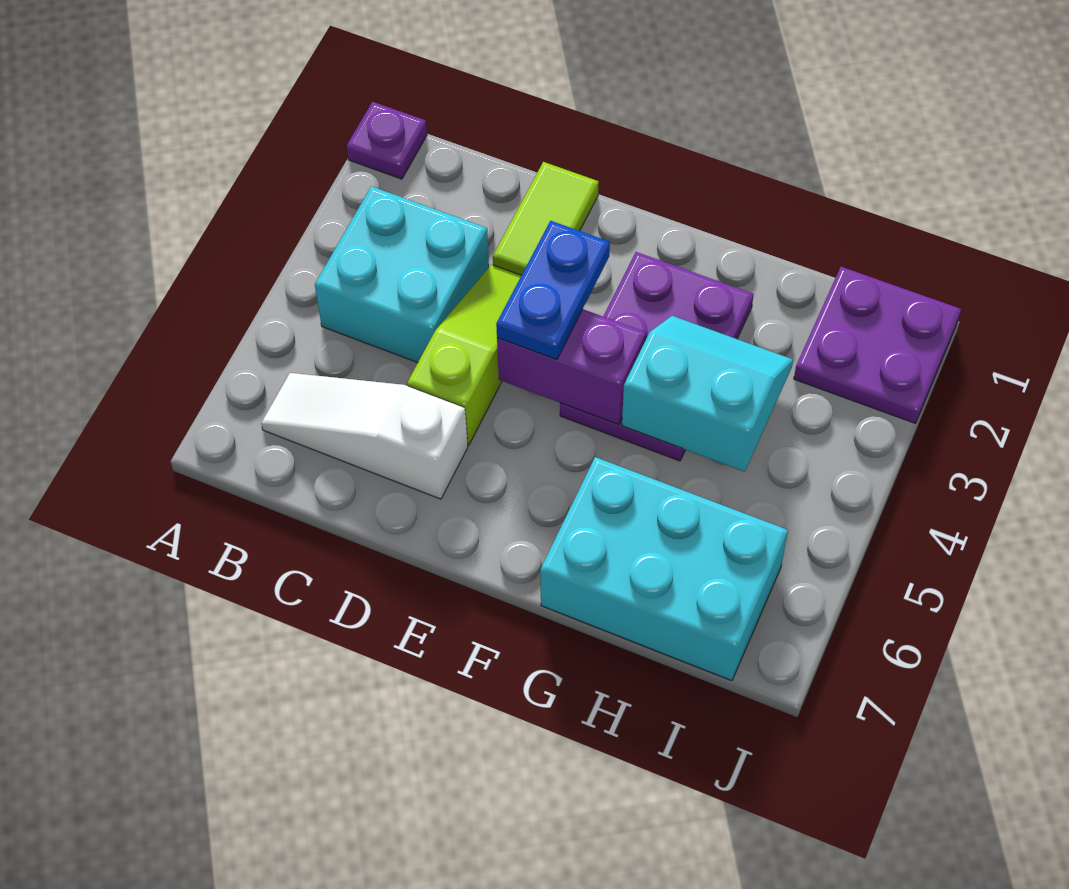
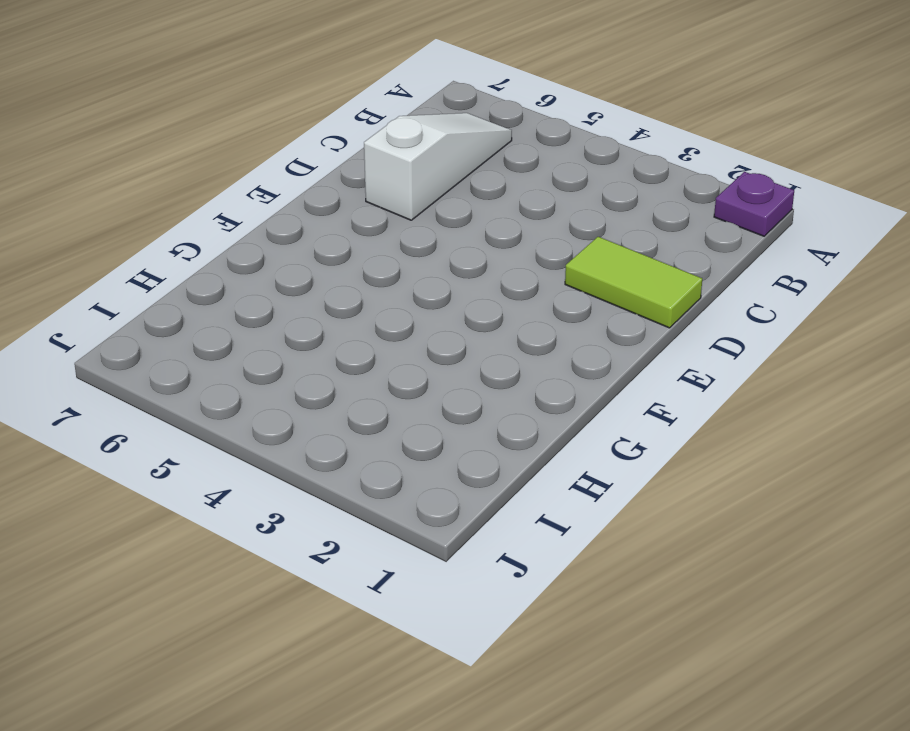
none -> cyan 2x2 brick [315,186,489,363]
none -> lime 1x3 slope [407,265,521,445]

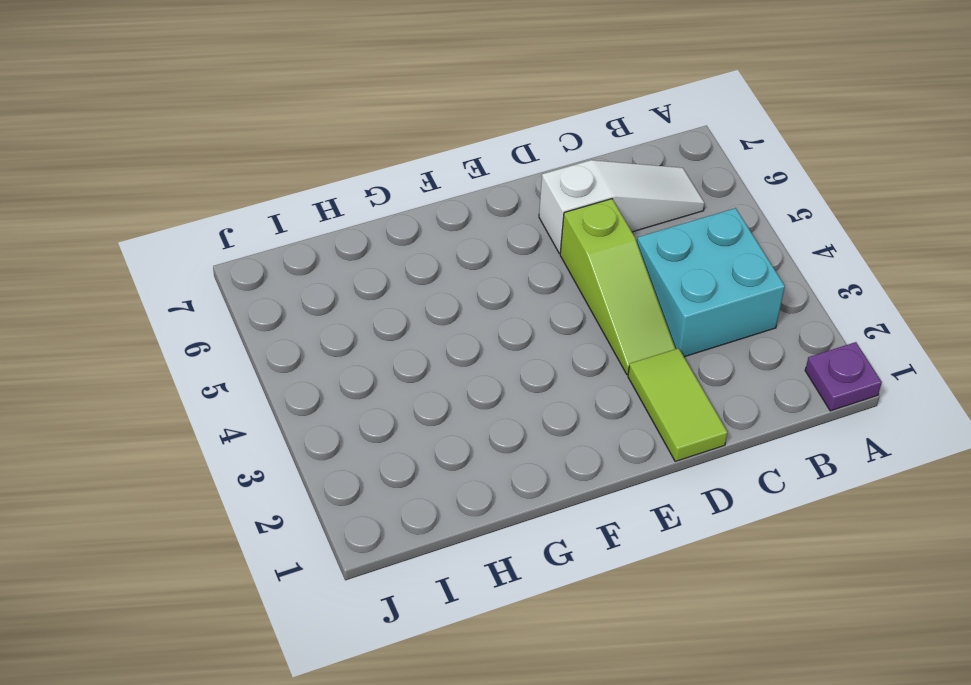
none -> purple 2x3 plate [560,252,754,461]
none -> cyan 2x3 brick [540,457,788,681]

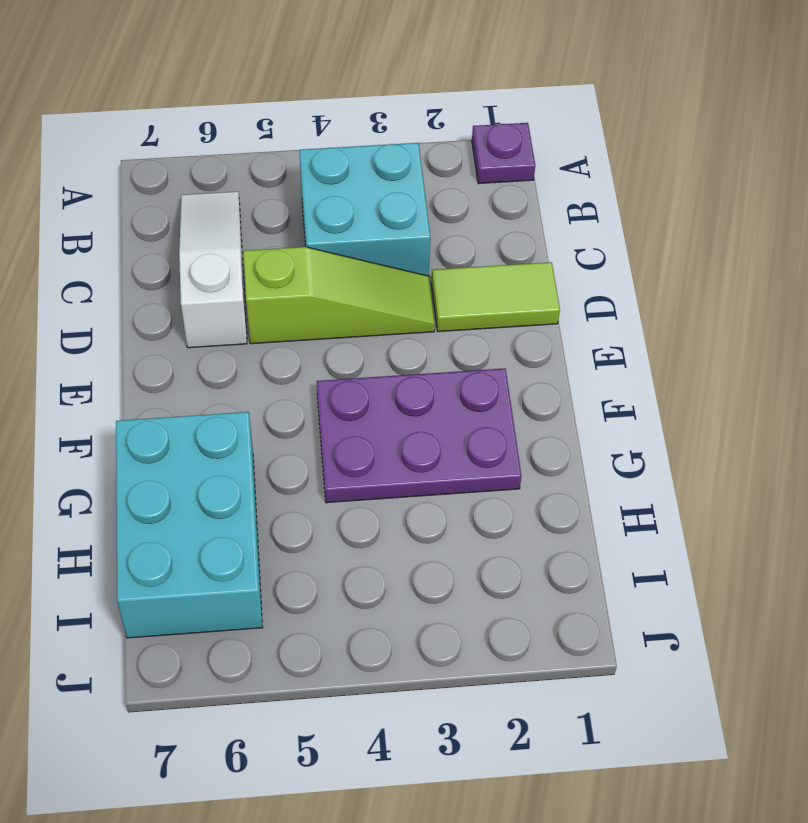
none -> purple 2x2 plate [794,267,961,423]
none -> purple 1x2 brick [497,309,646,425]

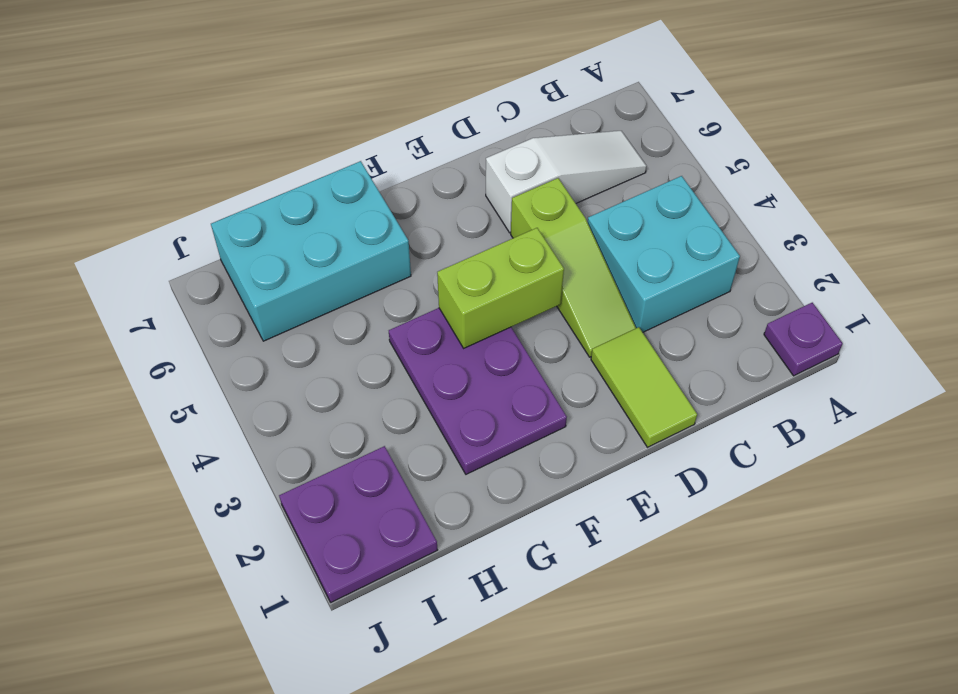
lime 1x2 brick [437,228,564,348] -> purple 1x2 brick [497,309,646,425]
none -> cyan 2x2 slope [622,316,793,472]
none -> blue 1x2 plate [496,221,610,360]

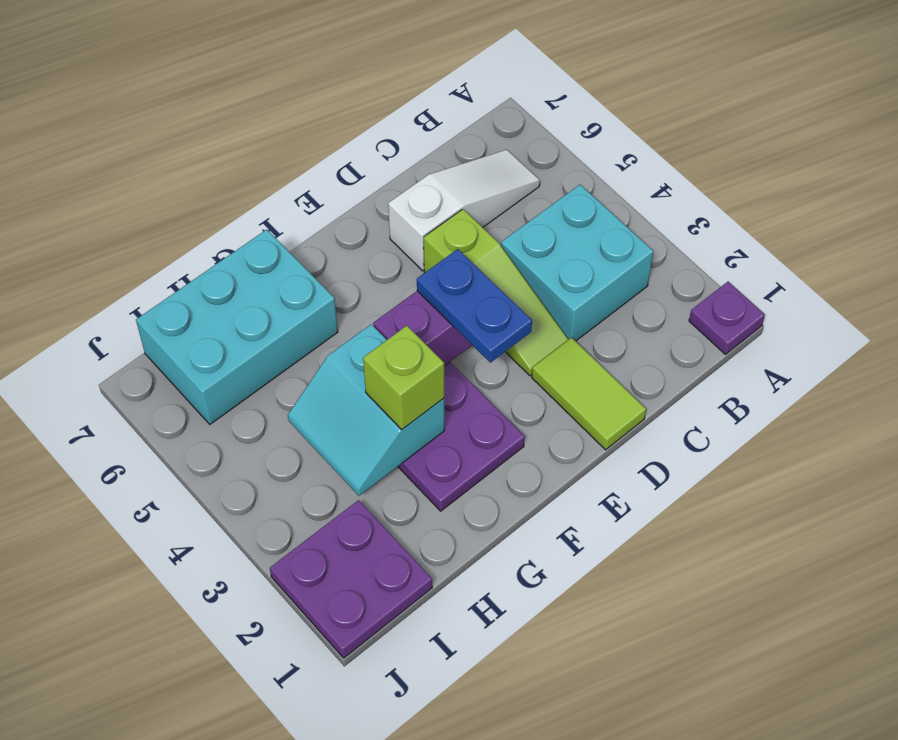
cyan 2x2 slope [288,324,444,496] -> cyan 2x2 slope turned to [622,316,793,472]
lime 1x1 brick [363,326,444,429] -> none

